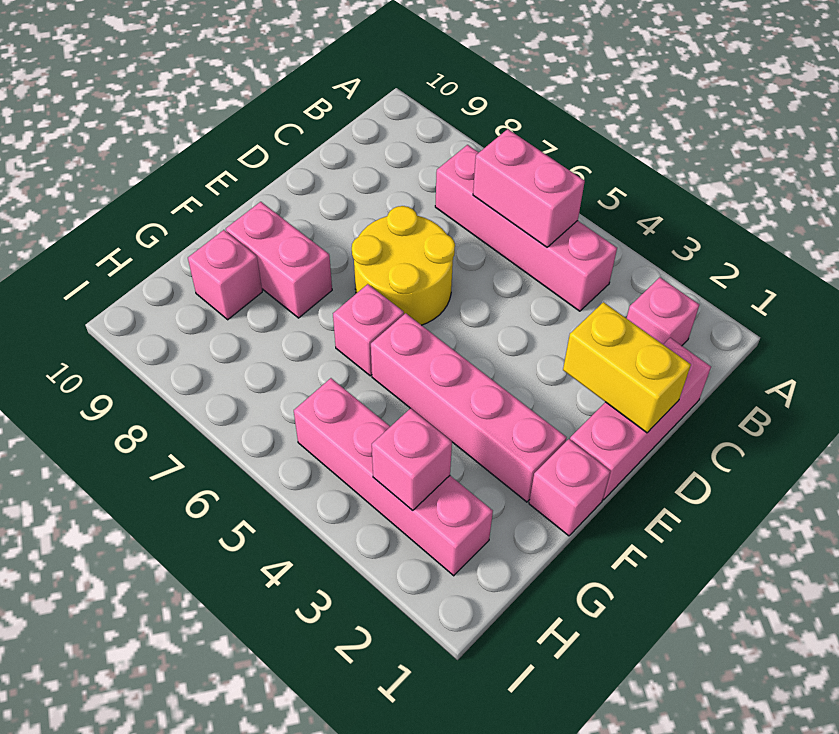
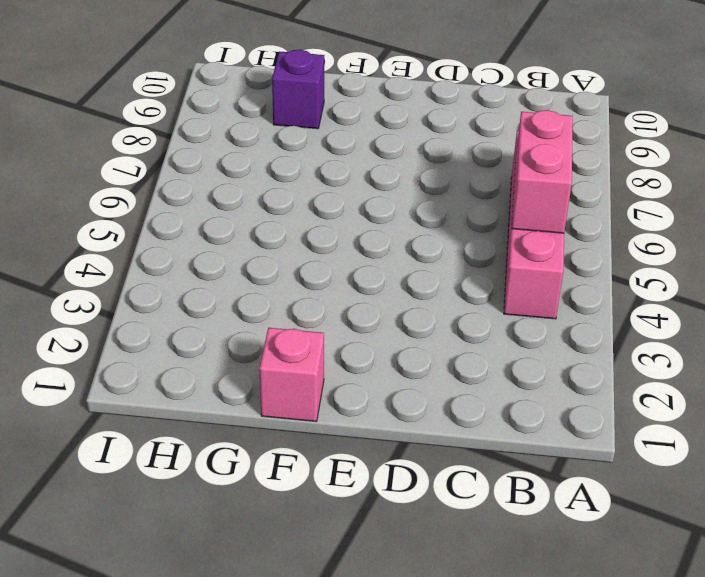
purple 1x1 brick [272,50,324,129] -> pink 1x1 brick [188,230,262,320]
none -> pink 1x1 brick [627,277,699,346]
none -> pink 1x3 brick [570,338,711,500]
none -> yellow 2x2 round brick [352,206,455,325]

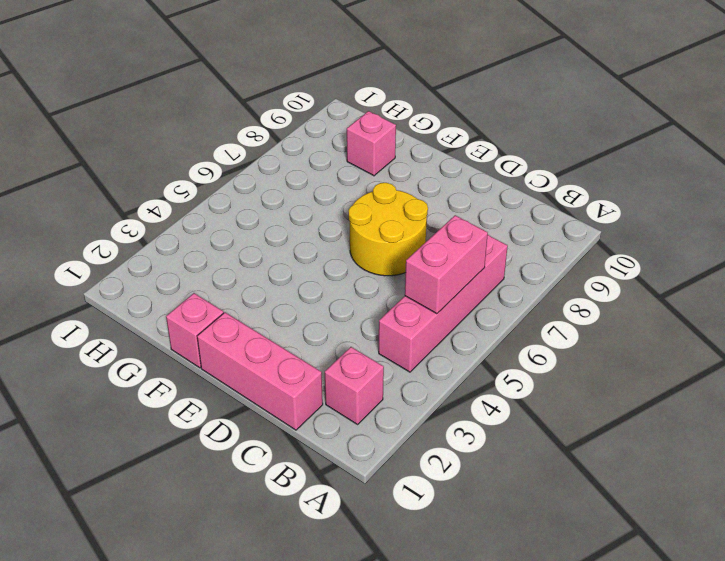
none -> pink 1x4 brick [371,313,566,502]
none -> pink 1x1 brick [333,284,404,376]
none -> pink 1x2 brick [226,202,332,318]

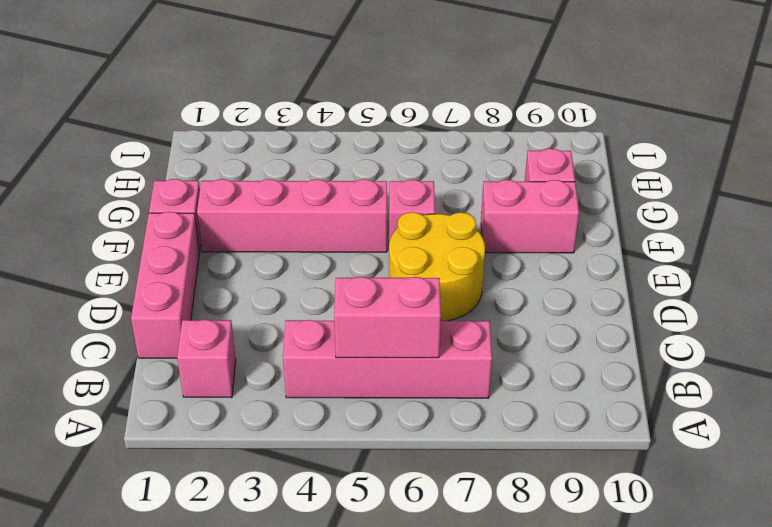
none -> pink 1x4 brick [294,378,493,576]
none -> yellow 1x2 brick [563,302,691,433]
none -> pink 1x1 brick [372,408,452,511]

